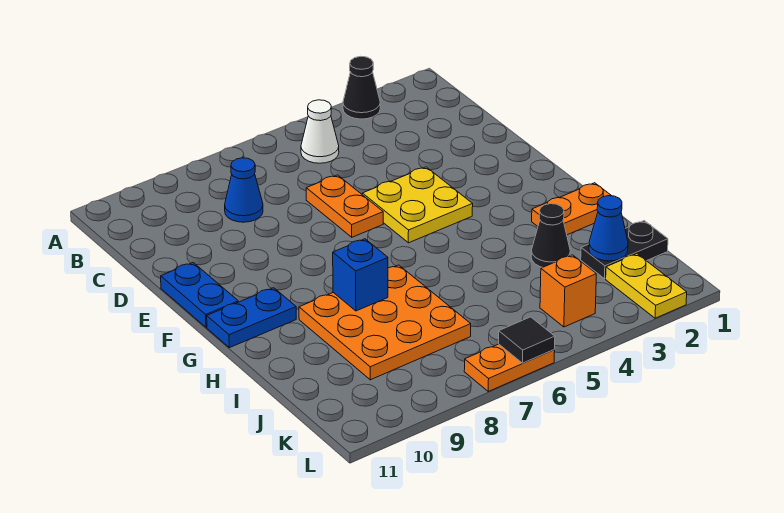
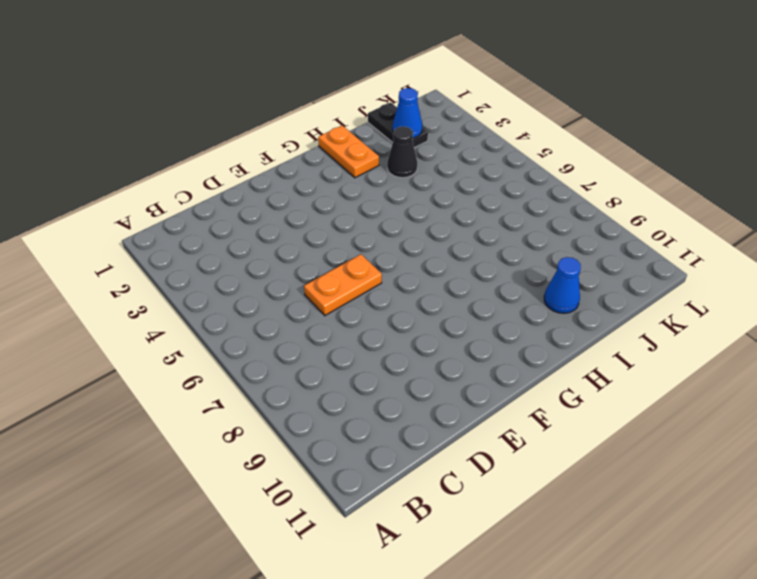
blue 1x1 cone [544,257,581,313] -> blue 1x1 cone moved to [225,158,263,222]
none -> black 1x1 cone [343,56,380,119]
none -> white 1x1 cone [301,100,339,163]
none -> yellow 2x2 plate [362,167,473,243]

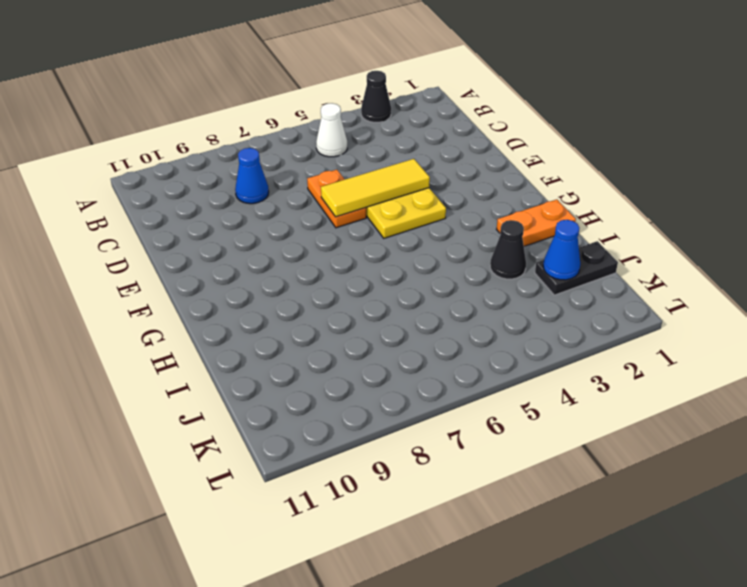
yellow 1x3 tile [321,159,430,217] -> none
none -> blue 1x2 plate [161,263,238,327]
none -> blue 1x2 plate [207,288,296,348]
none -> orange 3x3 plate [299,265,471,380]

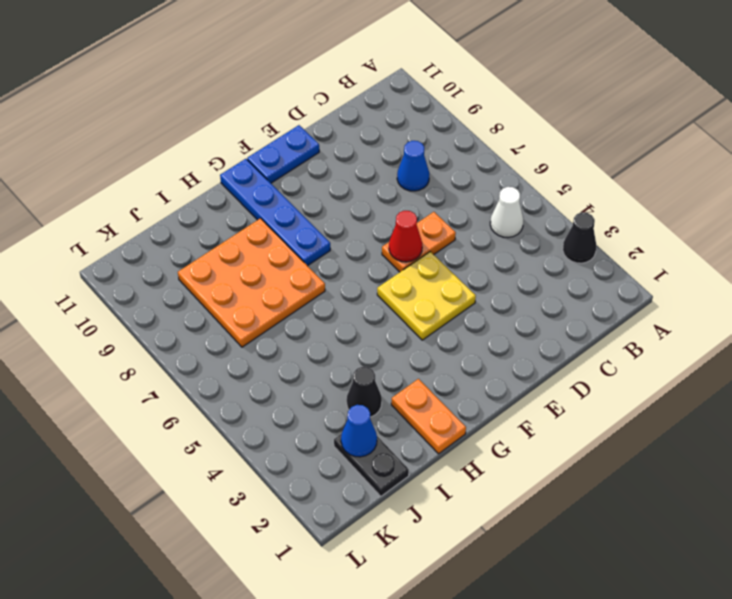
red 1x1 cone [389,211,422,262] -> none
blue 1x4 plate [220,159,330,266] -> blue 1x2 plate [207,288,296,348]
none -> yellow 1x2 plate [606,254,687,318]
none -> orange 1x1 brick [540,255,596,327]
none -> orange 1x2 plate [464,344,555,391]

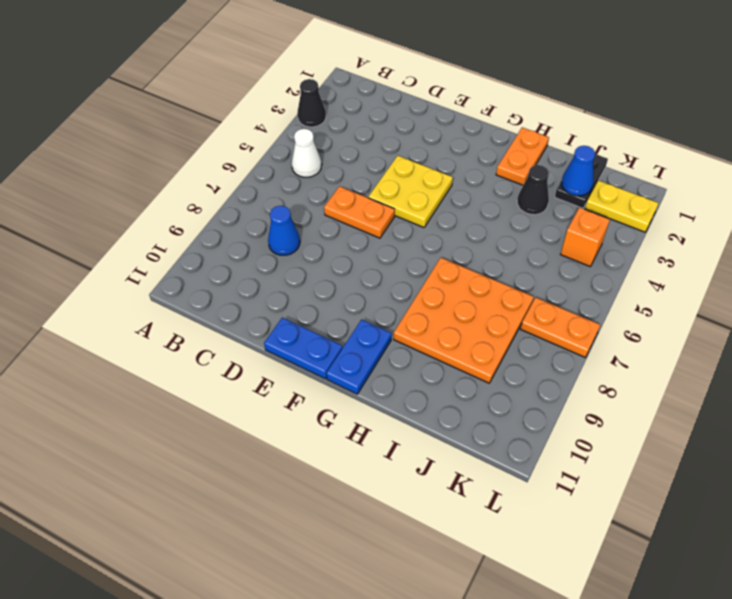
orange 1x2 plate [521,297,600,357] -> orange 1x2 plate turned to [464,344,555,391]
none -> blue 1x1 brick [333,239,388,311]
none -> black 1x1 tile [498,317,555,363]

